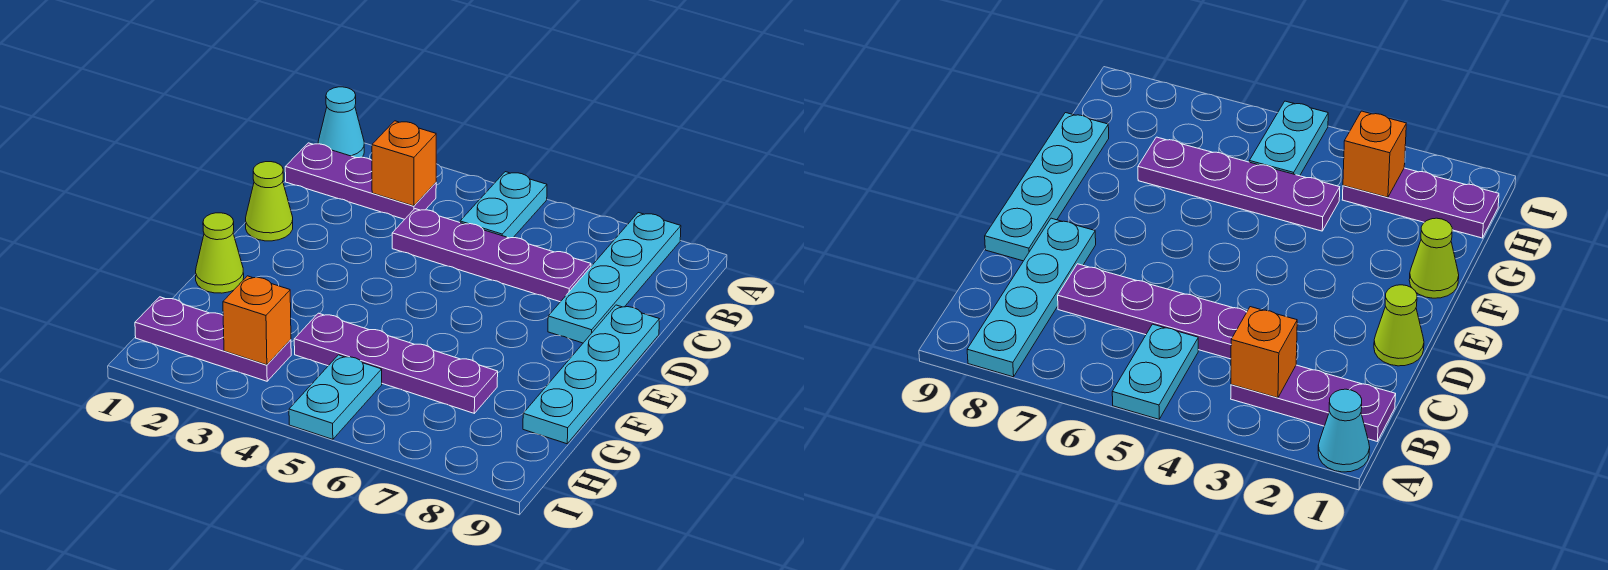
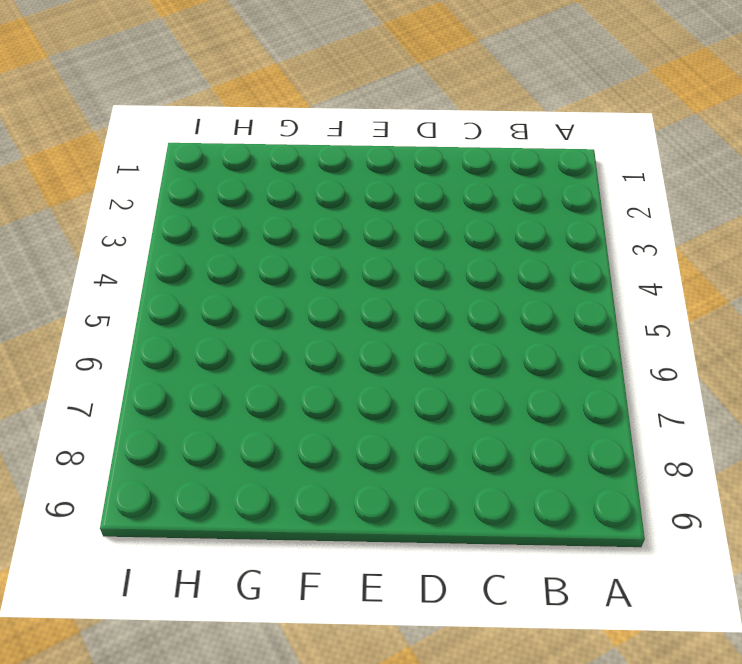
none -> cyan 1x1 cone [318,87,364,158]
none -> cyan 1x2 plate [460,172,547,238]
none -> cyan 1x4 plate [548,213,681,343]

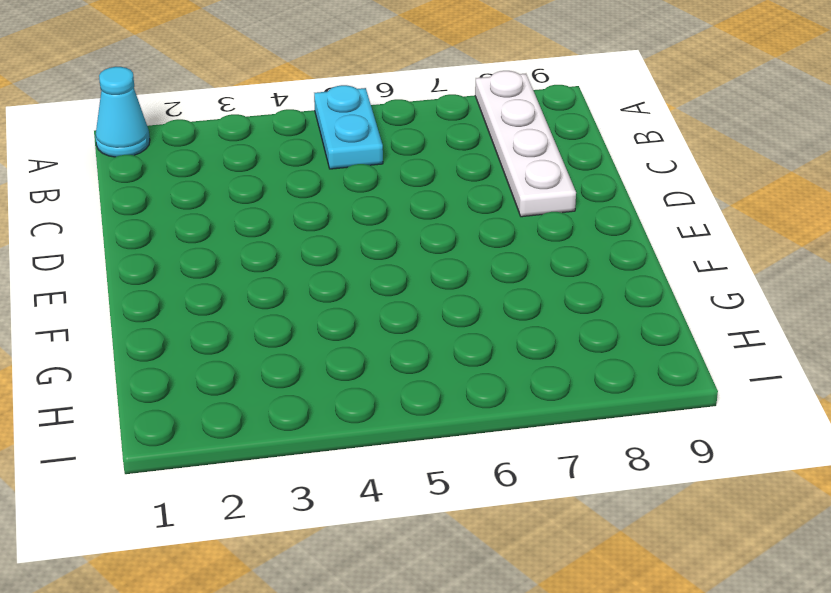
white 1x4 plate [475,71,576,217] -> cyan 1x4 plate [548,213,681,343]
none -> purple 1x3 plate [285,143,436,219]
none -> purple 1x4 plate [392,209,591,302]
none -> lime 1x1 cone [246,162,293,241]

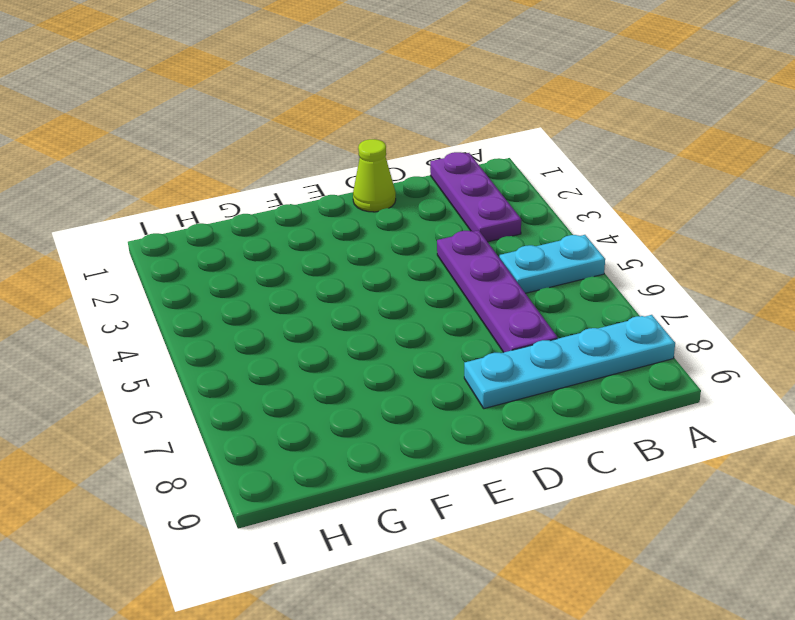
none -> cyan 1x1 cone [318,87,364,158]
none -> cyan 1x4 plate [523,305,659,444]
none -> lime 1x1 cone [196,213,244,293]

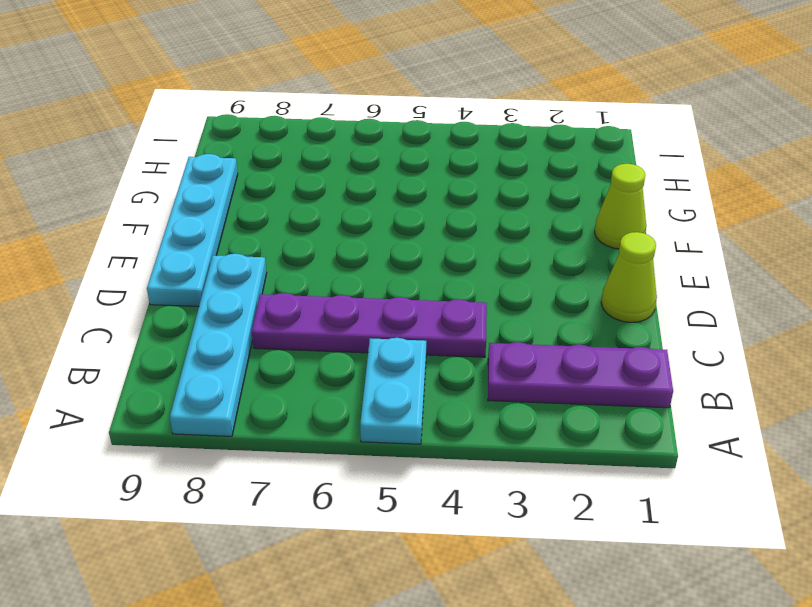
none -> cyan 1x1 cone [318,87,364,158]
none -> purple 1x4 plate [294,313,498,413]
none -> purple 1x3 plate [135,297,291,381]

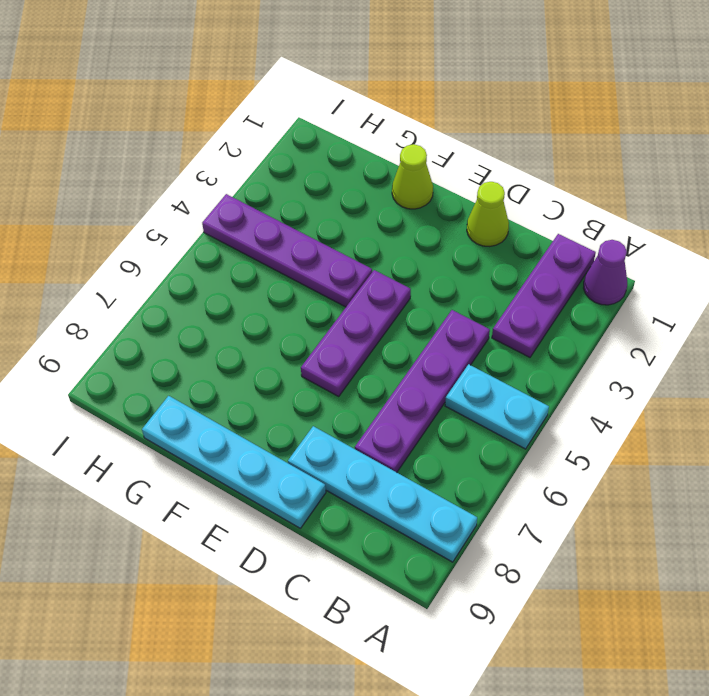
purple 1x1 cone [584,240,627,305] -> cyan 1x1 cone [318,87,364,158]
purple 1x3 plate [301,270,411,396] -> purple 1x3 plate moved to [135,297,291,381]
purple 1x4 plate [202,194,372,307] -> purple 1x4 plate turned to [294,313,498,413]
none -> cyan 1x2 plate [289,355,382,439]
none -> orange 1x1 brick [372,121,436,206]
none -> orange 1x1 brick [223,276,291,365]

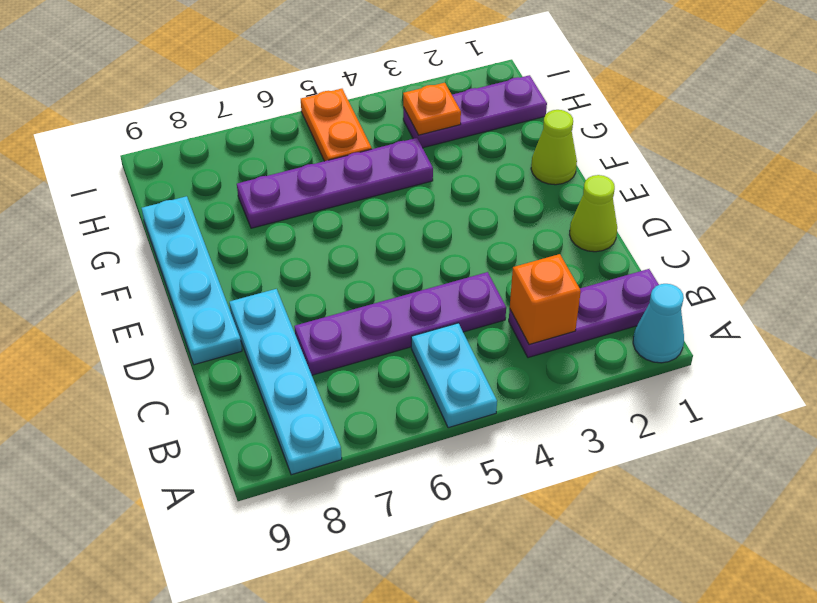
orange 1x1 plate [403,83,461,135] -> orange 1x1 brick [223,276,291,365]
orange 1x2 plate [301,89,372,161] -> cyan 1x2 plate [289,355,382,439]

